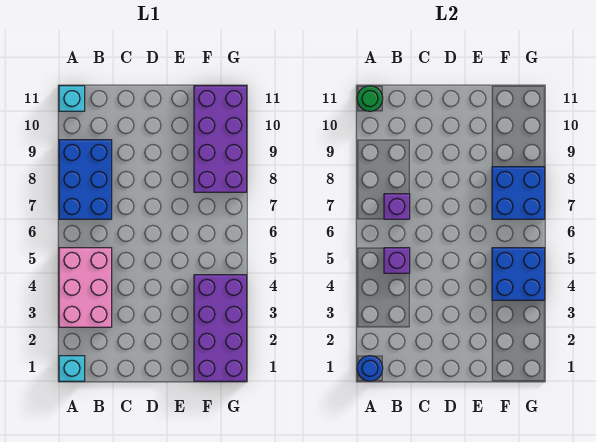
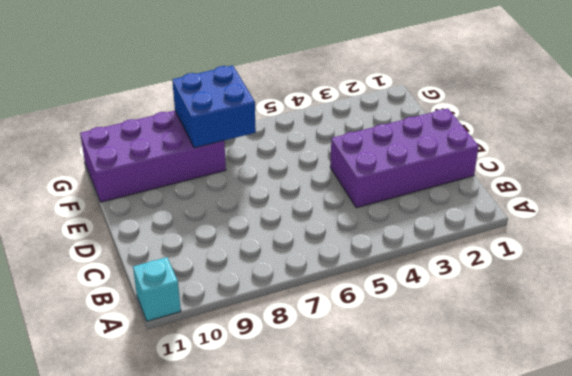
purple 2x4 brick [330,109,479,208] -> purple 2x4 brick moved to [194,275,247,381]
none -> cyan 1x1 brick [59,356,85,381]
none -> pink 2x3 brick [59,248,112,327]
none -> blue 2x3 brick [59,140,112,219]

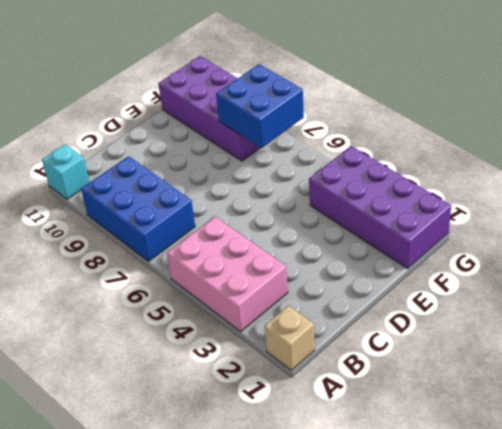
tan 1x1 brick [265,306,315,370] -> cyan 1x1 brick [59,356,85,381]
none -> blue 1x1 round brick [357,356,383,381]
none -> green 1x1 round brick [357,86,383,111]
none -> purple 1x1 brick [384,248,410,273]

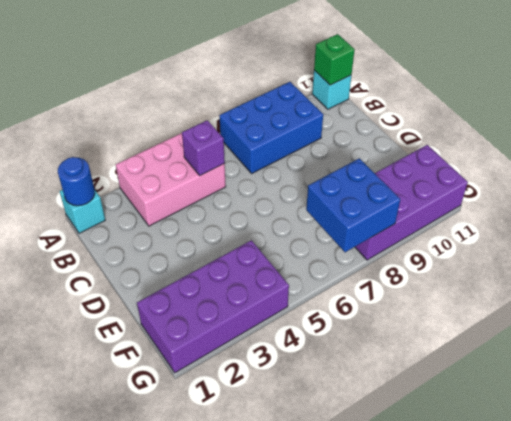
green 1x1 brick [314,34,355,85] -> green 1x1 round brick [357,86,383,111]
none -> purple 1x1 brick [384,194,410,219]
none -> blue 2x2 brick [492,248,545,300]

